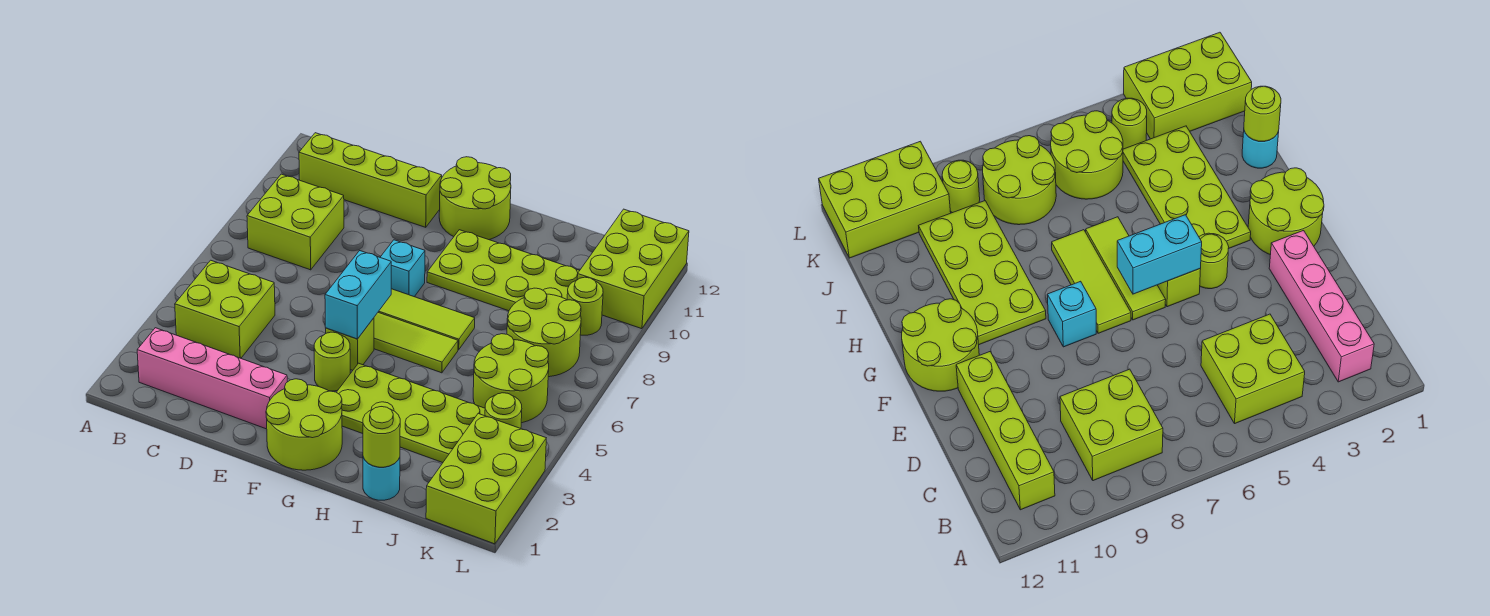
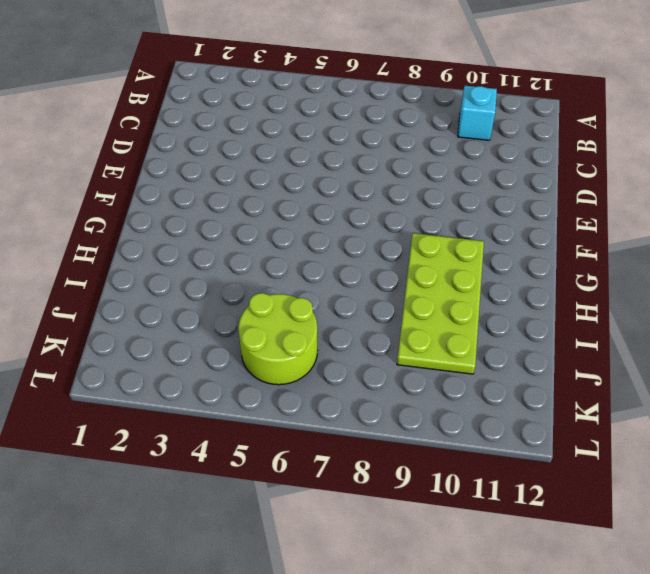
cyan 1x1 brick [458,86,497,140] -> cyan 1x1 brick moved to [380,240,425,297]
none -> pink 1x4 brick [137,328,287,429]
none -> lime 2x2 brick [175,260,275,358]
none -> lime 2x2 brick [247,174,344,270]

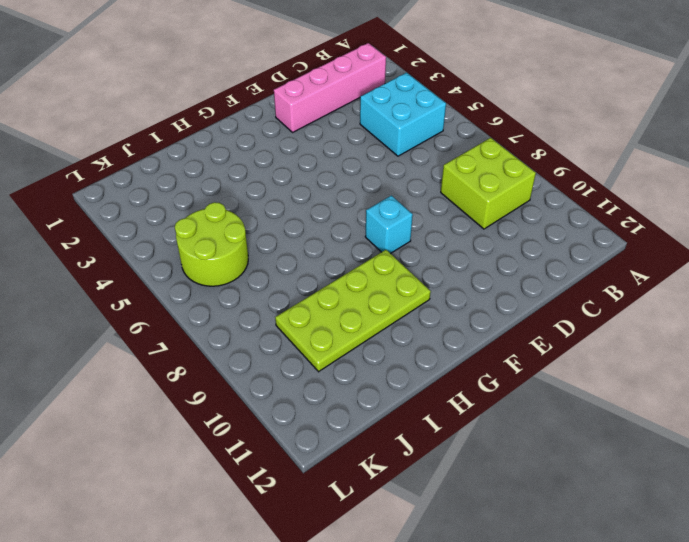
cyan 2x2 brick [360,73,446,156] -> lime 2x2 brick [175,260,275,358]
none -> lime 1x4 brick [299,133,442,227]
none -> lime 2x2 round brick [266,379,342,470]
none -> lime 1x1 round brick [314,332,350,391]

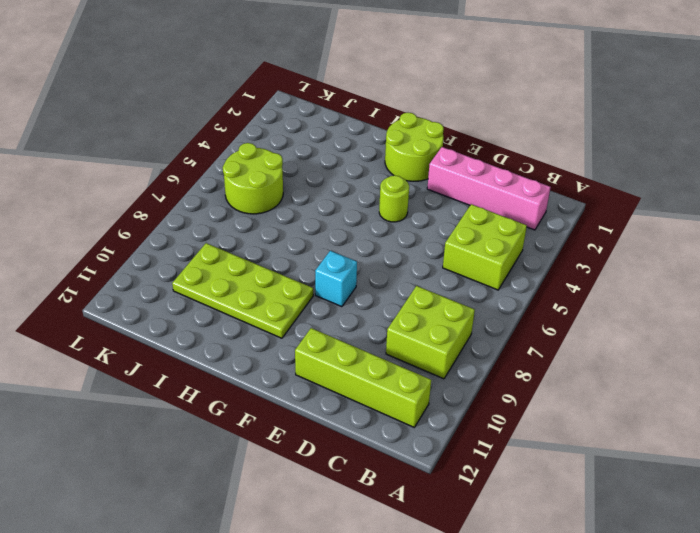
none -> lime 1x1 brick [326,318,374,370]
none -> lime 1x3 tile [374,313,458,373]
none -> lime 1x3 tile [378,289,475,350]

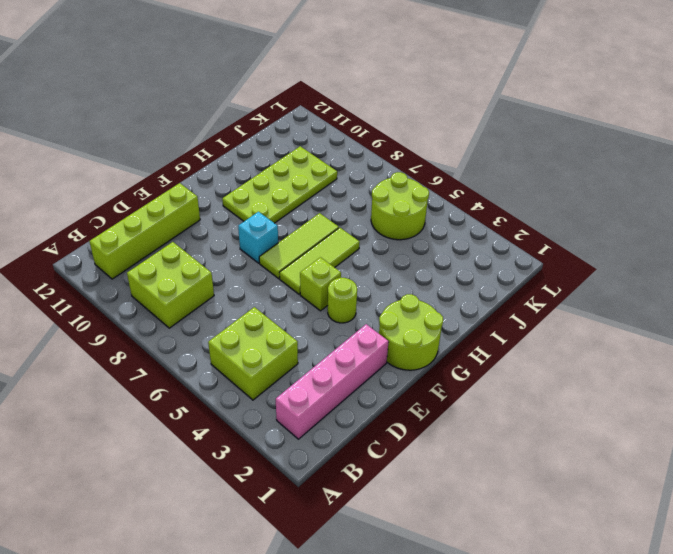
none -> lime 2x2 round brick [439,157,511,240]
none -> lime 2x4 plate [336,363,485,463]
none -> cyan 1x1 round brick [363,457,400,500]

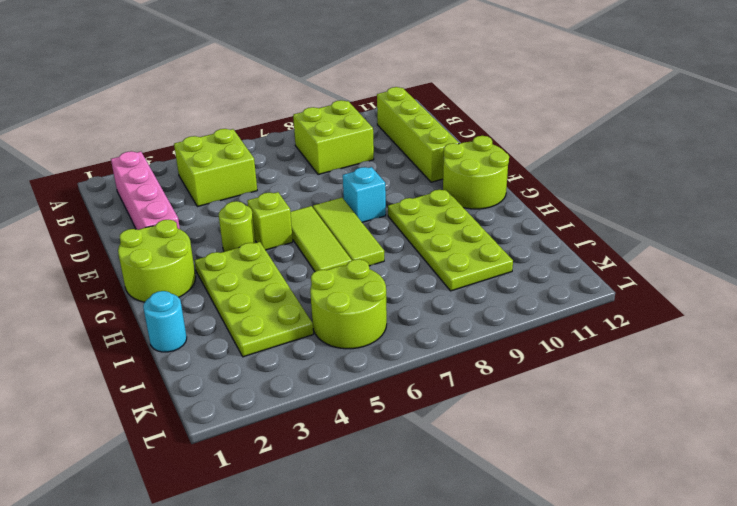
none -> lime 2x2 round brick [507,288,581,377]
none -> lime 2x3 brick [426,414,546,544]
none -> lime 1x1 round brick [485,393,522,429]

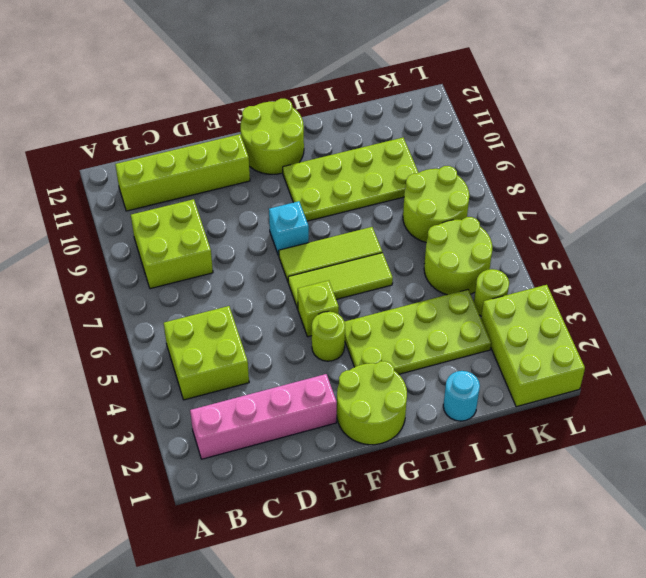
none -> lime 1x1 round brick [567,277,603,335]
none -> lime 2x3 brick [577,209,689,329]
none -> cyan 1x2 brick [325,251,391,339]

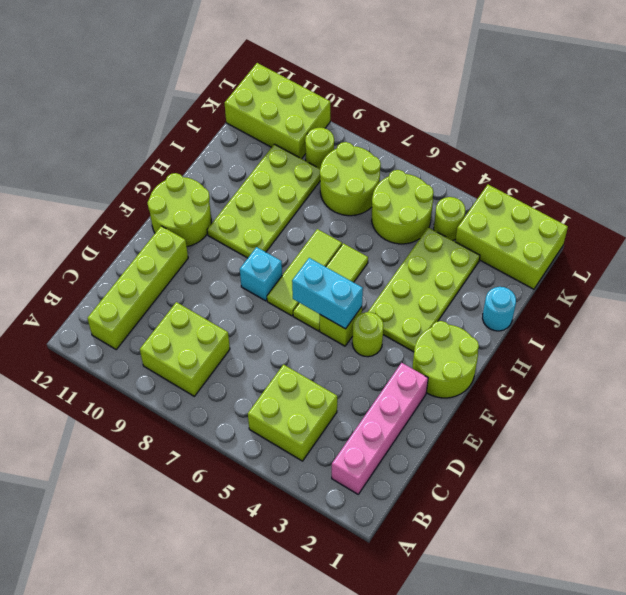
none -> lime 1x1 round brick [363,407,400,467]

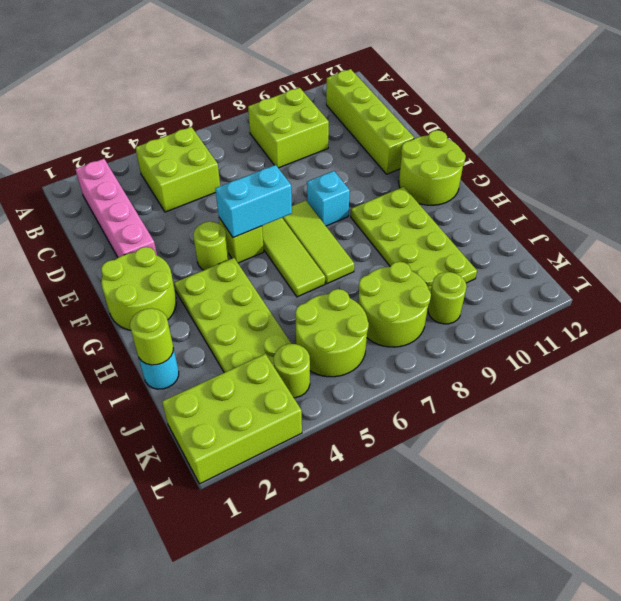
none -> lime 2x3 brick [577,209,689,329]

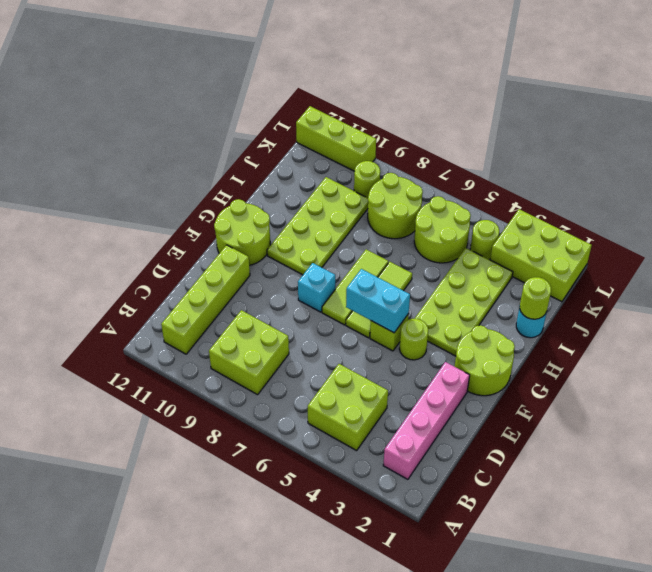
lime 1x3 brick [296,106,376,171] -> lime 2x3 brick [577,209,689,329]

